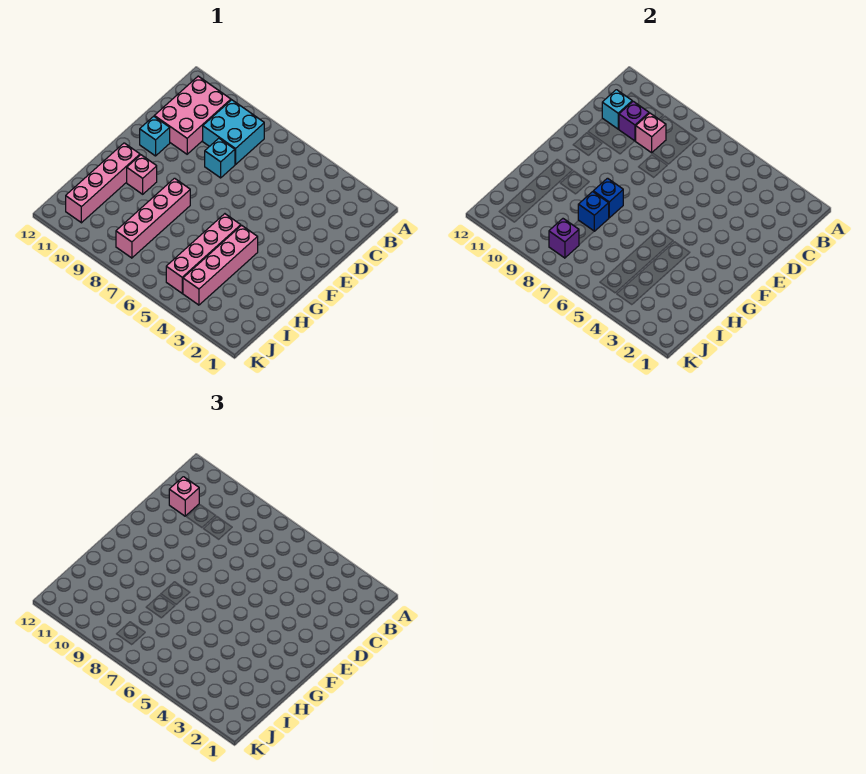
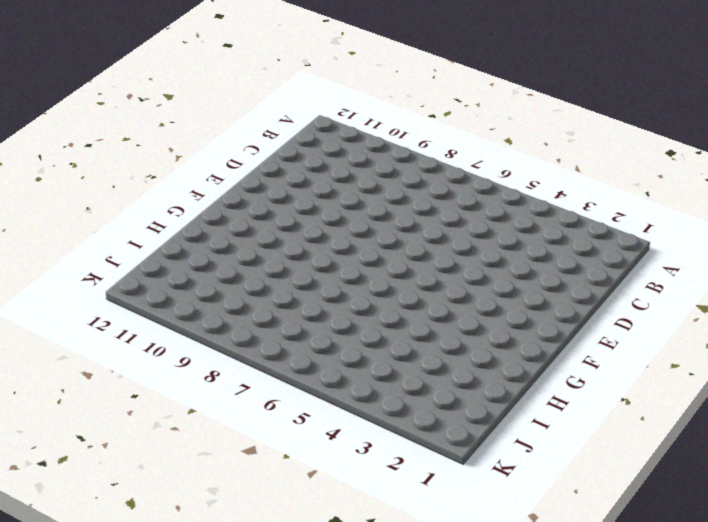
none -> cyan 2x2 brick [203,100,264,165]
none -> pink 2x3 brick [154,76,231,154]
none -> cyan 1x1 brick [205,138,235,178]

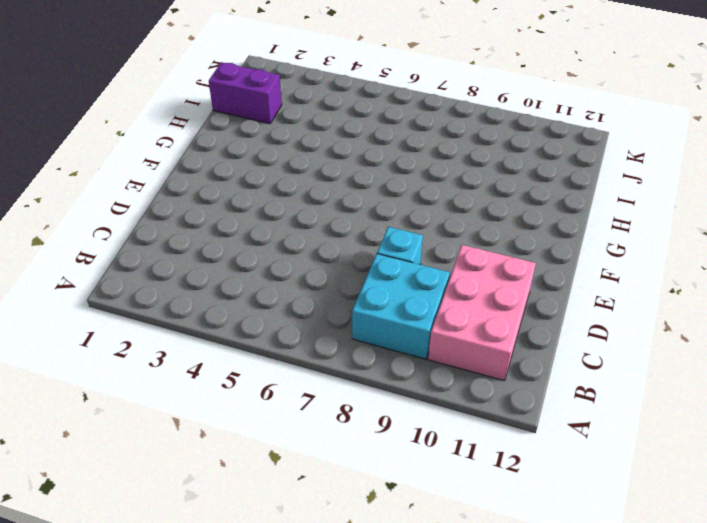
purple 1x2 brick [209,62,282,124] -> none
none -> cyan 1x1 brick [140,116,170,156]
none -> pink 1x4 brick [183,225,258,305]
none -> pink 1x4 brick [166,214,241,293]

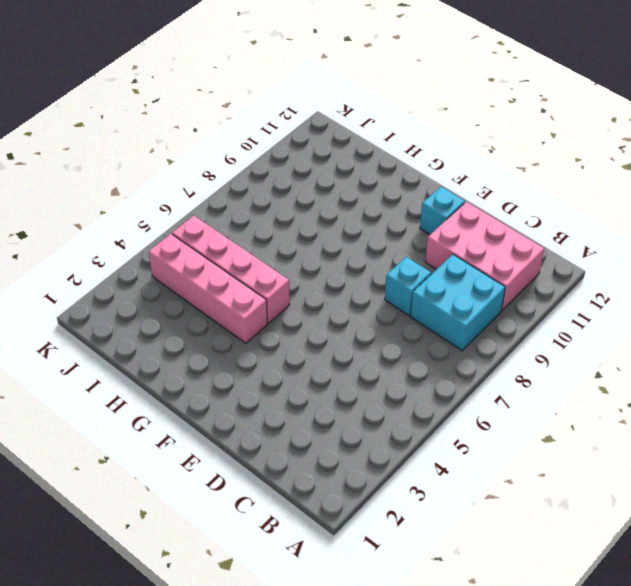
none -> pink 1x4 brick [116,178,190,258]
none -> pink 1x1 brick [127,155,157,194]
none -> pink 1x4 brick [66,143,140,223]

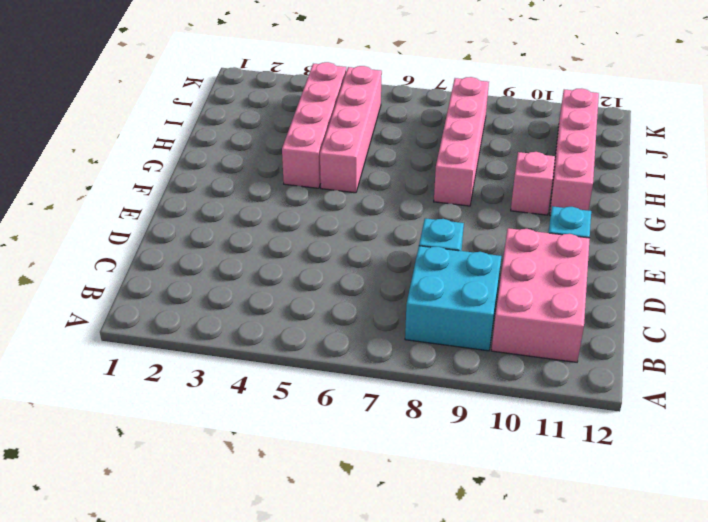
none -> pink 1x1 brick [636,113,666,153]
none -> purple 1x1 brick [619,101,649,141]
none -> cyan 1x1 brick [602,90,632,129]

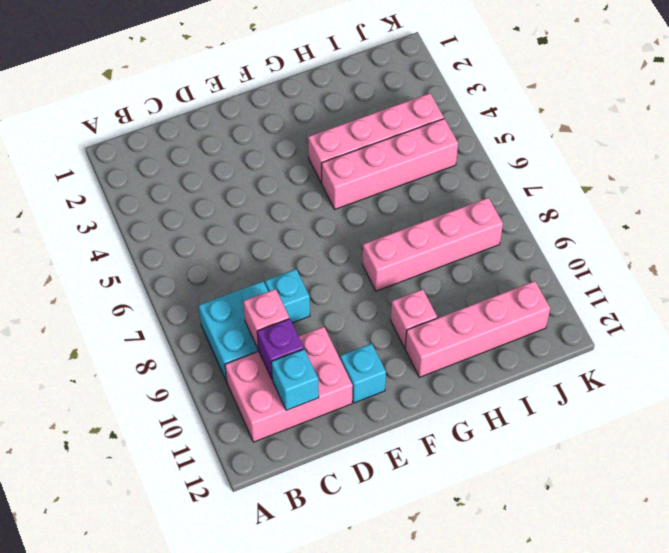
none -> blue 1x1 brick [593,178,623,218]
none -> blue 1x1 brick [578,192,609,231]
none -> purple 1x1 brick [549,219,579,258]

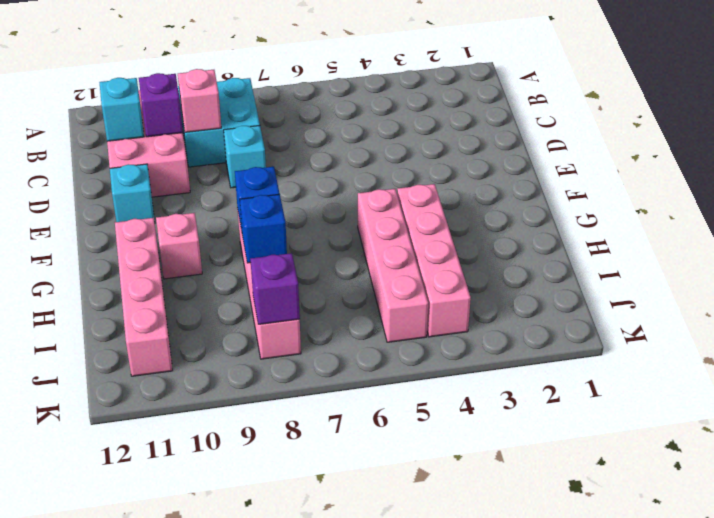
none -> pink 1x1 brick [169,477,199,516]

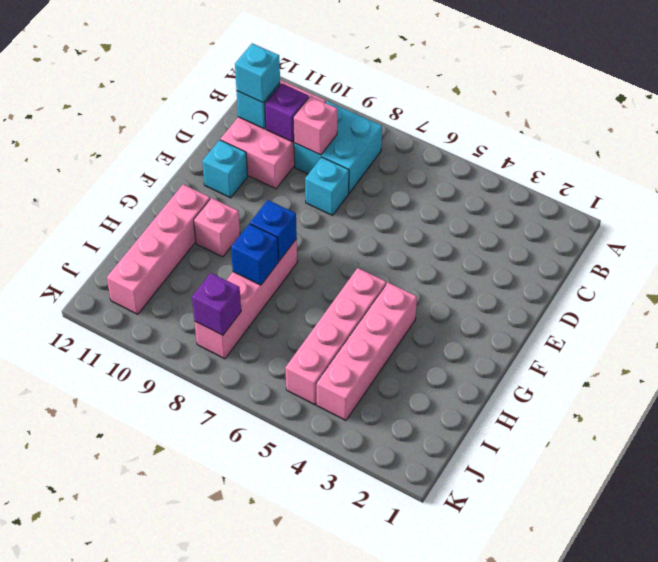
cyan 1x1 brick [235,43,280,103] -> pink 1x1 brick [169,477,199,516]

